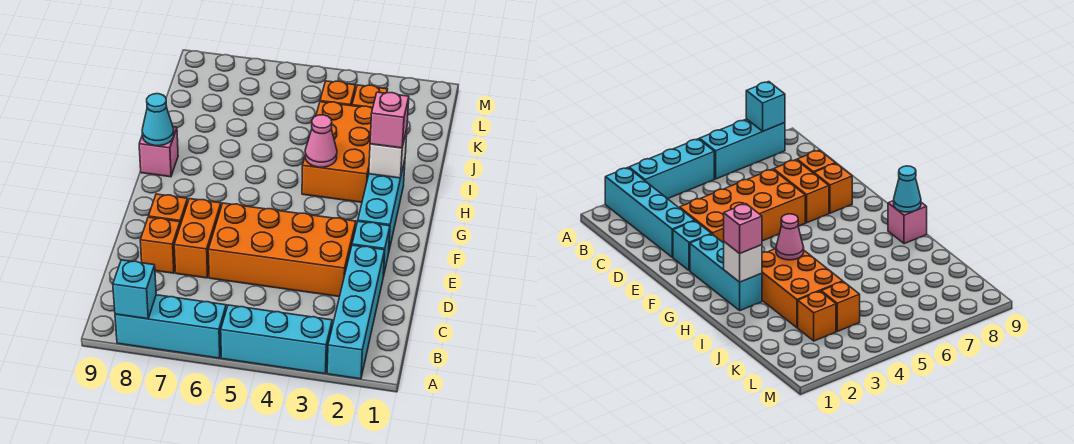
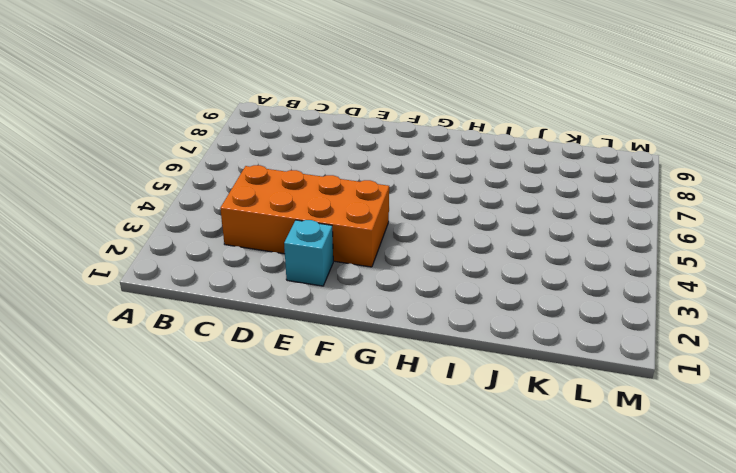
orange 2x4 brick [220,165,389,267] -> orange 2x4 brick turned to [208,203,356,297]
none -> cyan 1x4 brick [327,245,385,379]
none -> cyan 1x3 brick [221,305,332,374]
none -> cyan 1x3 brick [115,295,226,358]

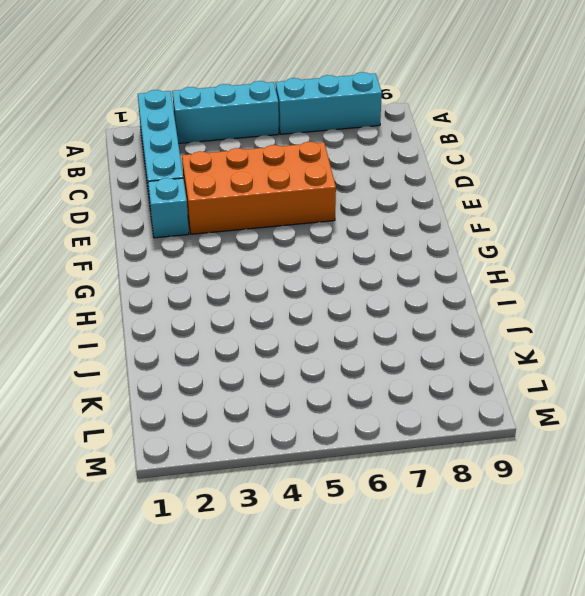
none -> orange 1x2 brick [174,199,221,278]
none -> orange 1x1 brick [140,217,180,273]
none -> orange 1x1 brick [148,194,188,225]

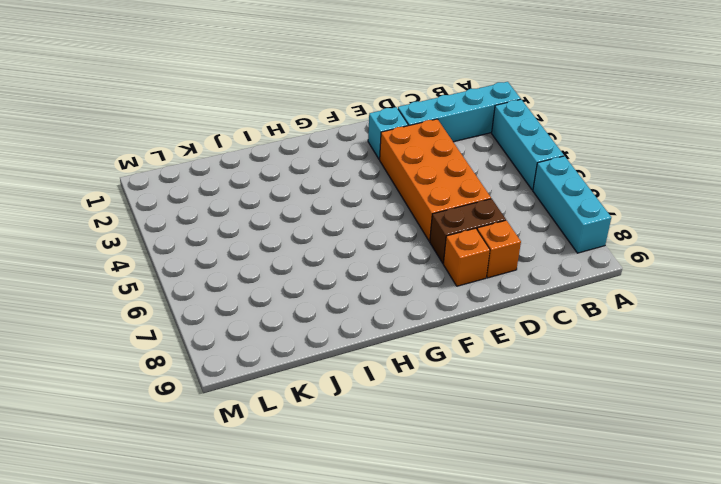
brown 1x2 brick [430,199,506,263] -> orange 1x2 brick [174,199,221,278]
none -> cyan 1x3 brick [358,160,405,250]
none -> orange 2x3 brick [302,102,373,202]
none -> pink 1x1 brick [139,127,178,177]

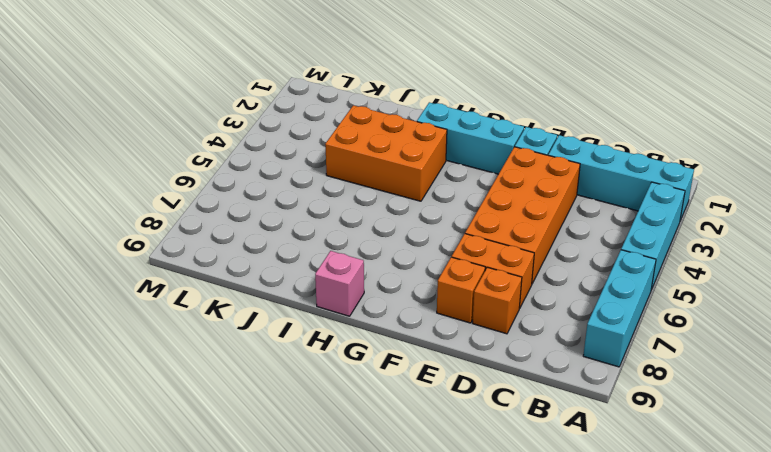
none -> orange 1x1 brick [352,85,387,108]
none -> orange 1x1 brick [320,81,356,106]
none -> cyan 1x1 brick [113,260,156,319]

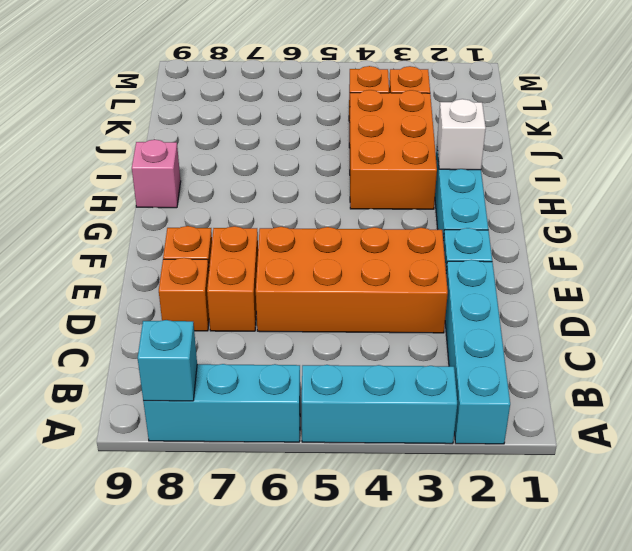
none -> pink 1x1 cone [305,115,337,167]
none -> cyan 1x1 cone [142,94,174,146]
none -> pink 1x1 brick [370,92,409,148]

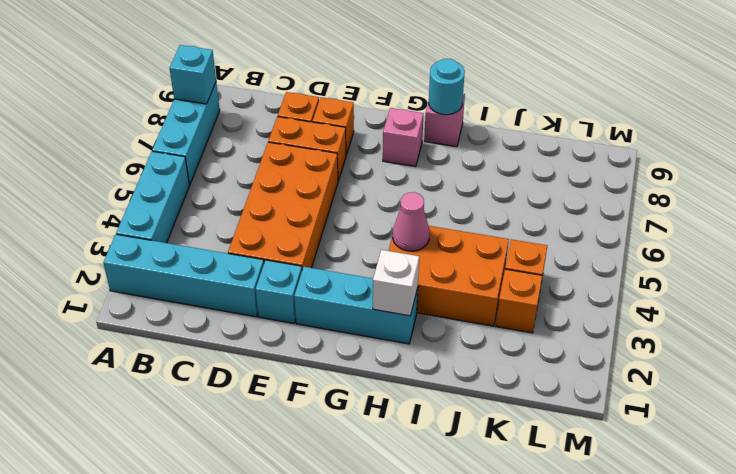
pink 1x1 brick [383,108,424,167] -> pink 1x1 brick moved to [370,92,409,148]
cyan 1x1 round brick [429,59,465,115] -> cyan 1x1 cone [142,94,174,146]

